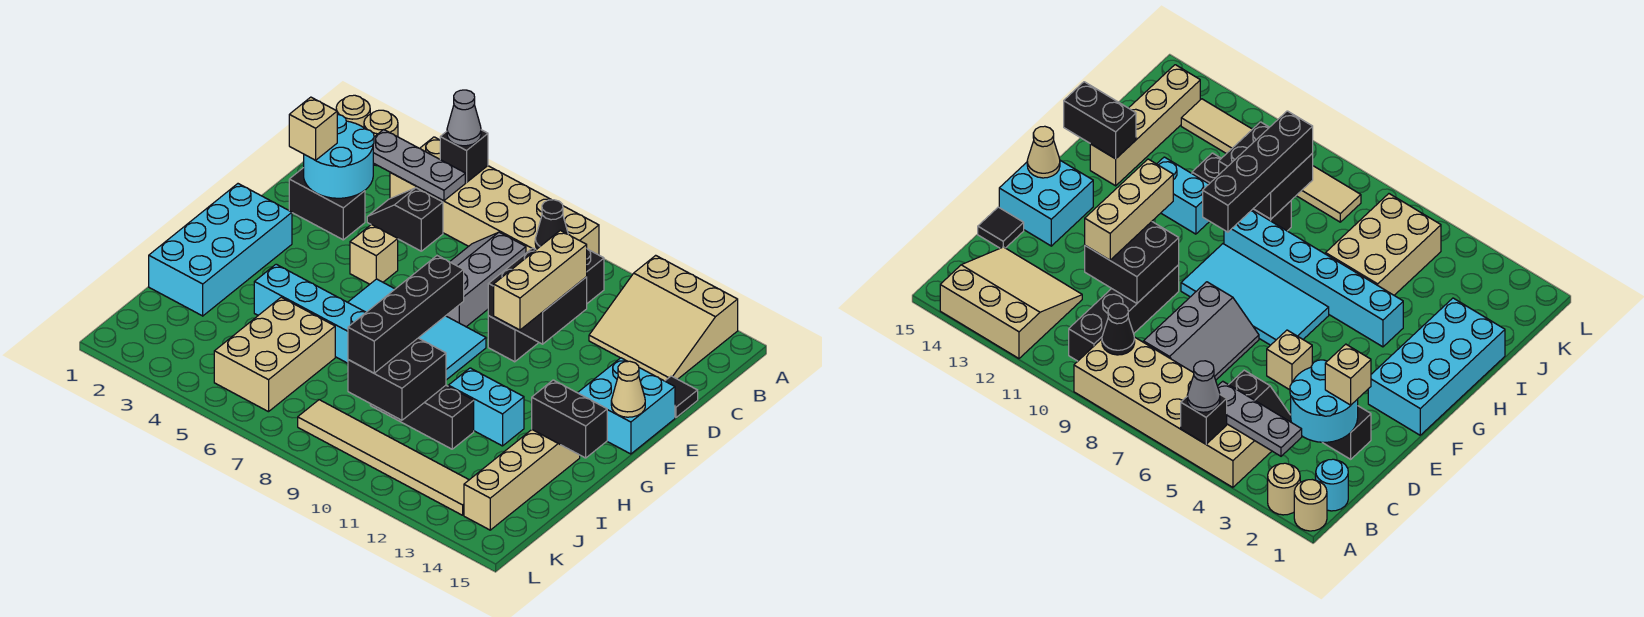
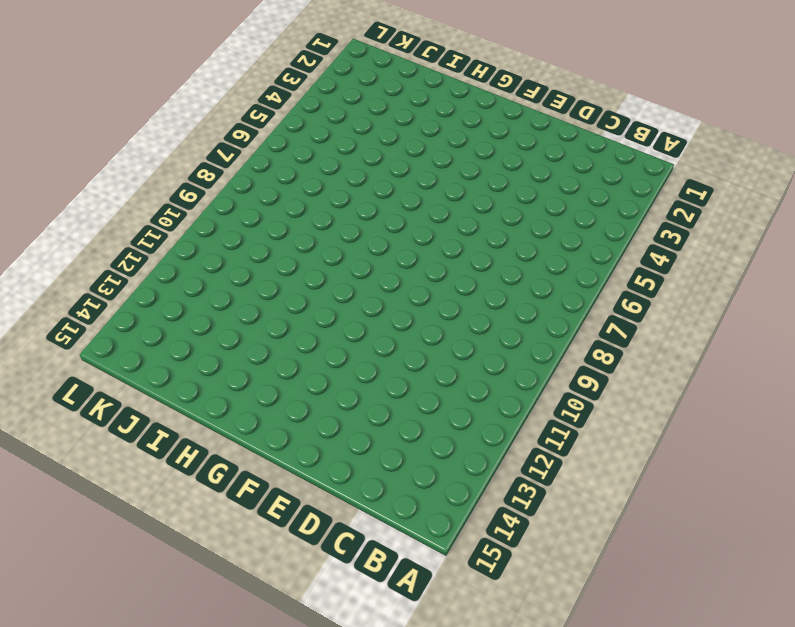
none -> tan 1x1 round brick [336,95,370,128]
none -> tan 1x1 round brick [364,110,398,166]
none -> tan 2x6 brick [390,137,599,255]
none -> tan 3x3 slope [589,255,738,381]

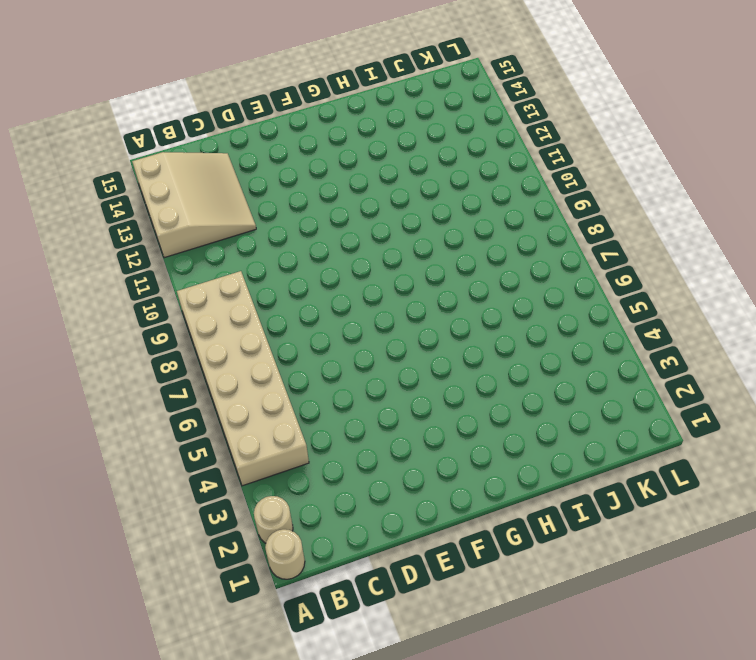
none -> cyan 1x1 round brick [1316,459,1348,511]
none -> black 1x4 brick [488,249,604,362]
none -> black 1x2 slope [367,188,443,251]
none -> grey 2x3 slope [446,232,526,327]

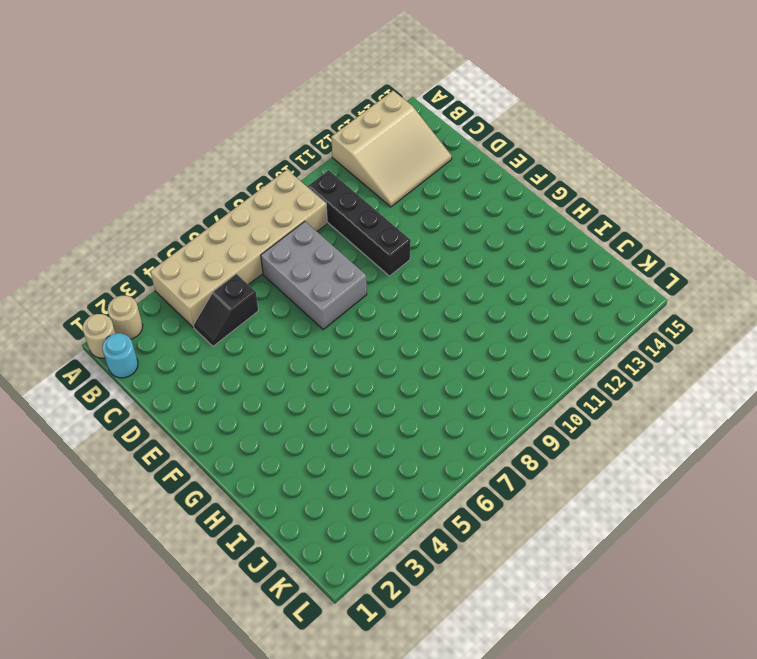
grey 2x3 brick [261,221,367,329] -> grey 2x3 slope [446,232,526,327]
none -> black 1x2 brick [289,168,365,240]
none -> black 1x1 tile [665,376,698,418]
none -> tan 1x1 brick [350,225,398,284]
none -> cyan 2x2 brick [578,358,675,454]

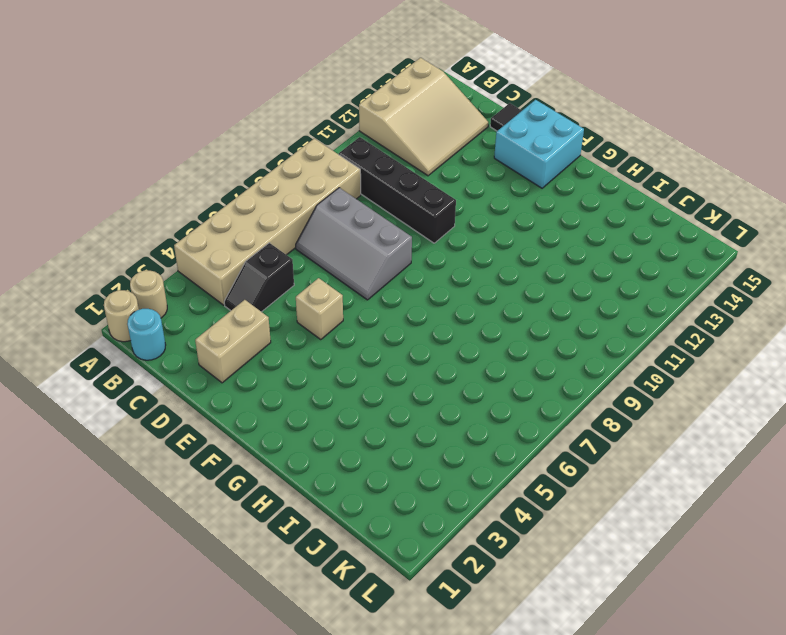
tan 1x2 brick [195,300,271,383] -> black 1x2 brick [289,168,365,240]
none -> cyan 2x4 brick [149,184,292,316]
none -> cyan 2x4 tile [348,279,486,380]
none -> cyan 1x6 brick [254,264,366,363]
none -> cyan 1x2 brick [448,368,524,446]

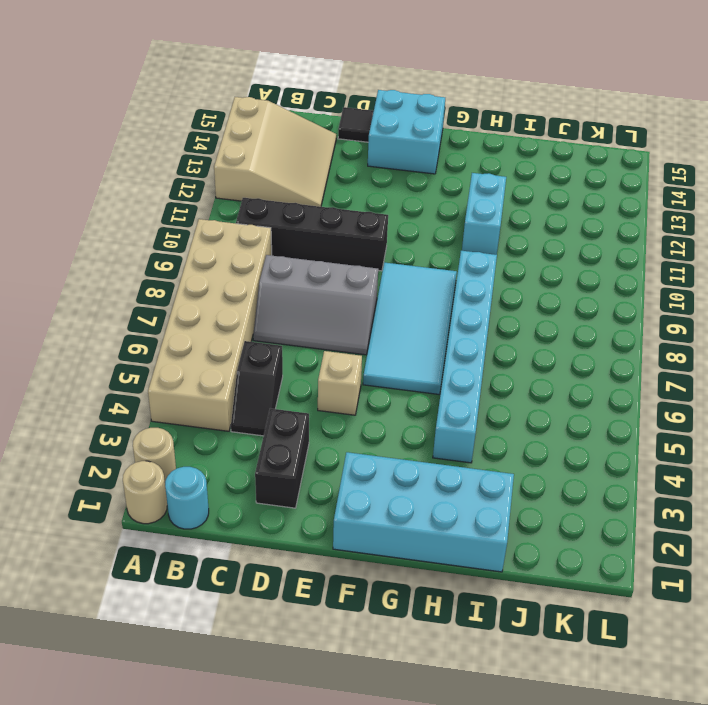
none -> tan 1x4 brick [464,430,580,530]
none -> tan 2x3 brick [214,297,335,412]
none -> black 1x3 brick [370,385,474,449]
none -> tan 1x6 tile [298,400,469,515]

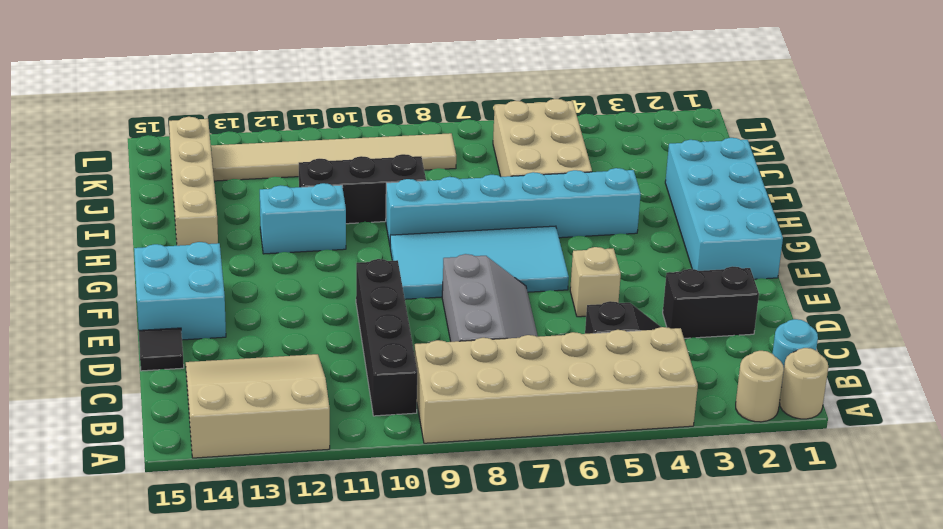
none -> black 1x1 brick [440,130,488,182]
none -> grey 1x3 plate [373,130,465,201]
none -> black 1x1 cone [535,200,568,249]
none -> cyan 2x2 round brick [304,114,374,198]

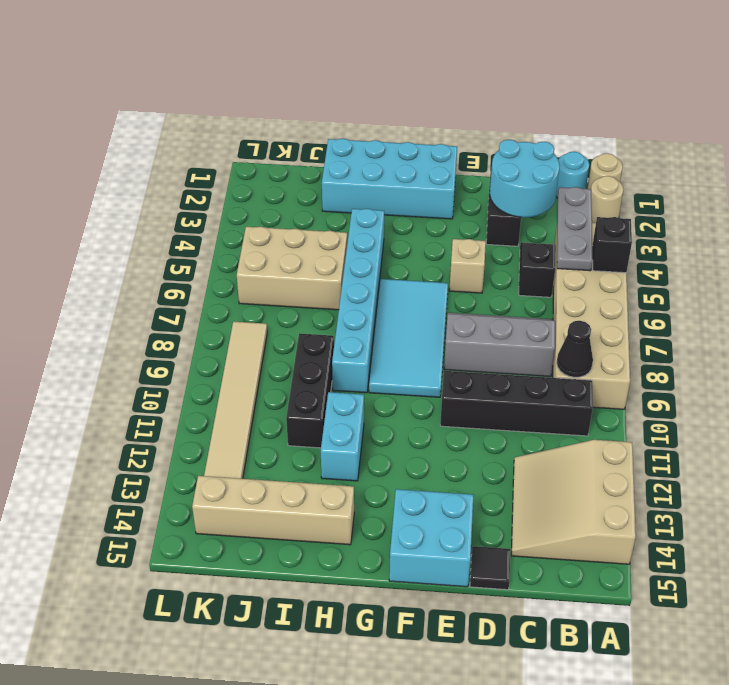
none -> black 2x2 brick [488,248,587,344]
none -> tan 1x1 cone [611,361,645,417]
none -> black 1x2 brick [532,380,607,458]
none -> black 2x2 brick [348,338,446,420]

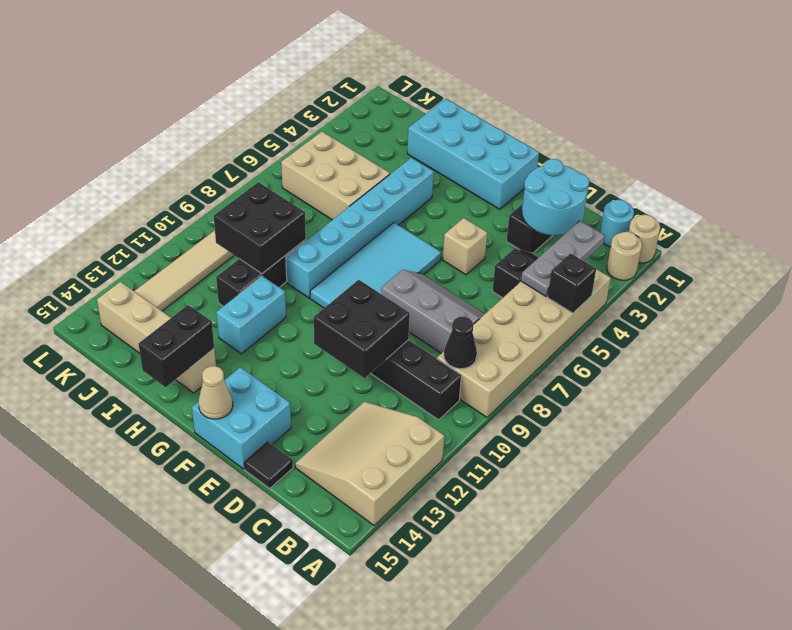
none -> grey 1x1 cone [447,90,481,146]
none -> tan 1x1 brick [289,97,337,160]
none -> tan 1x3 brick [494,230,587,330]
none -> black 1x4 brick [348,256,464,373]

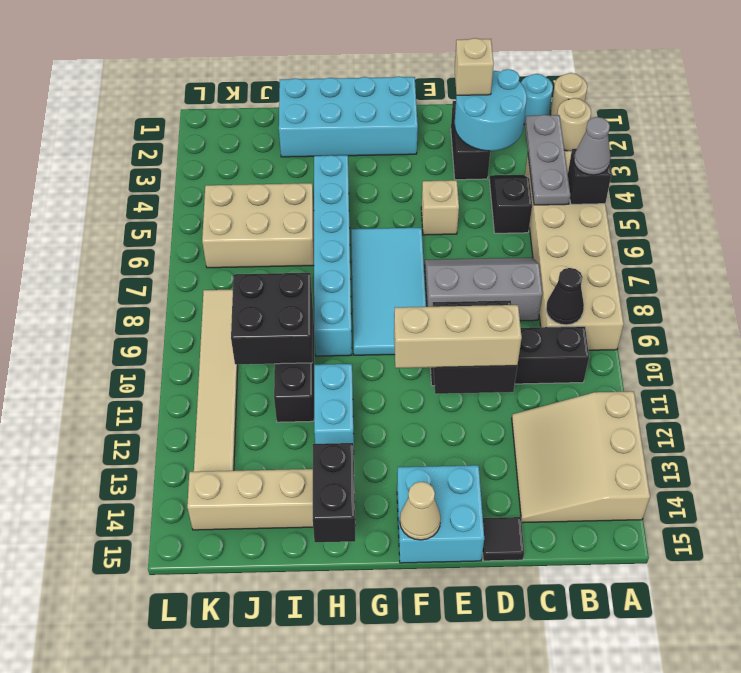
none -> black 1x4 brick [348,256,464,373]

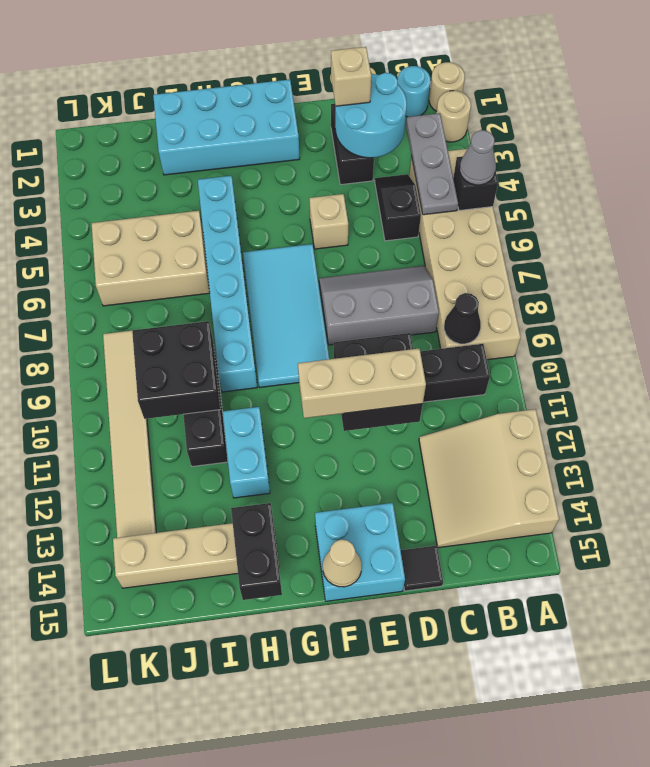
none -> black 1x4 brick [348,256,464,373]

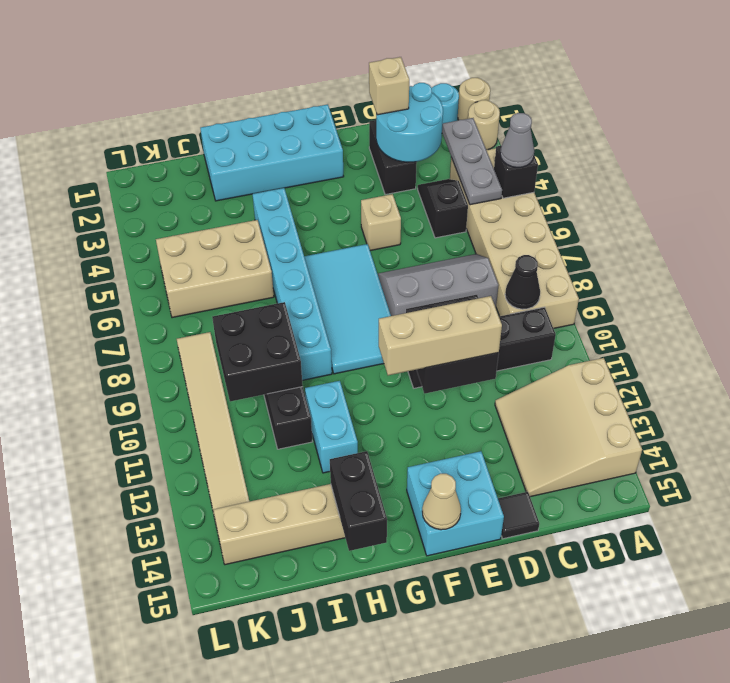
none -> black 1x4 brick [348,256,464,373]

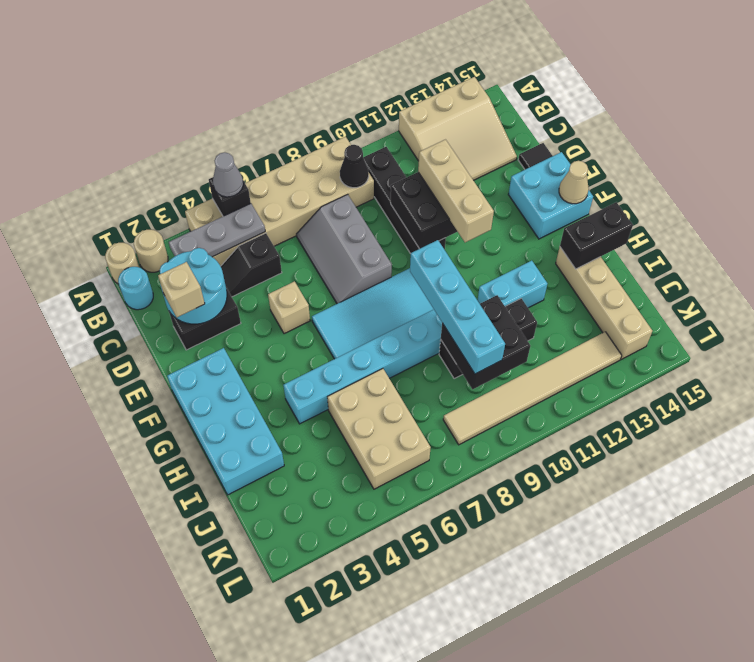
cyan 1x4 brick [410,240,505,374] -> black 1x4 brick [348,256,464,373]

